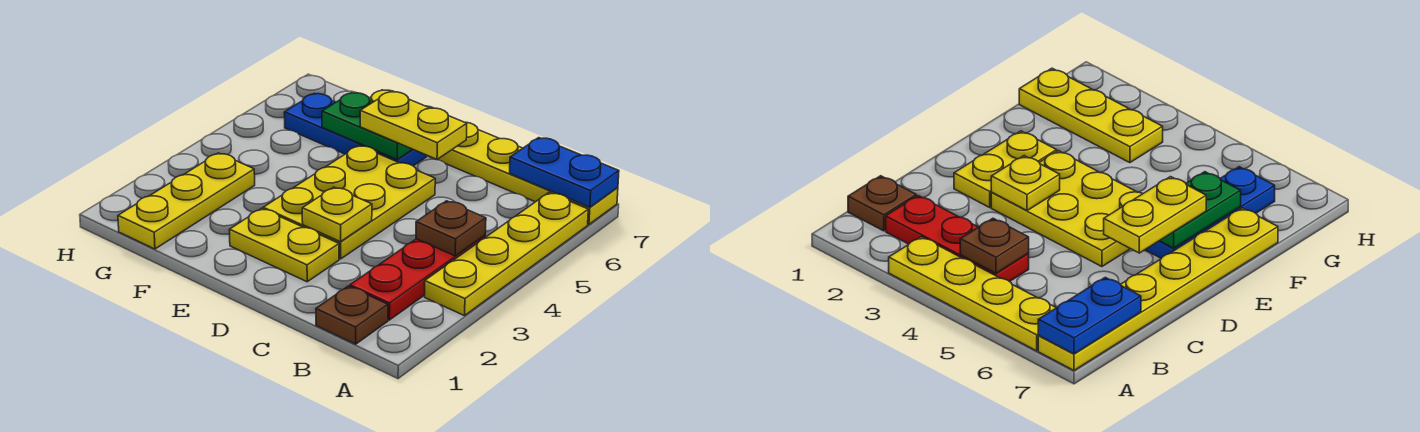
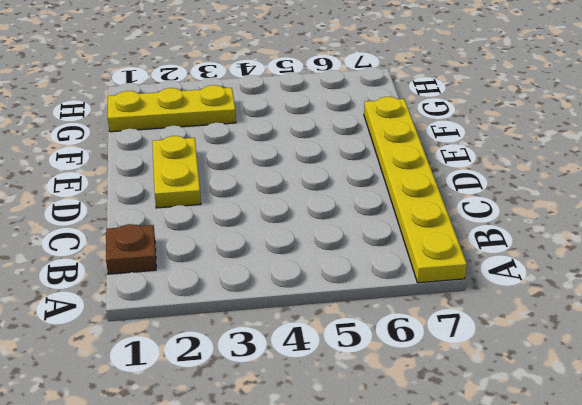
none -> yellow 1x4 plate [425,193,588,316]
none -> red 1x3 plate [350,235,485,320]
none -> yellow 2x3 plate [263,146,435,259]

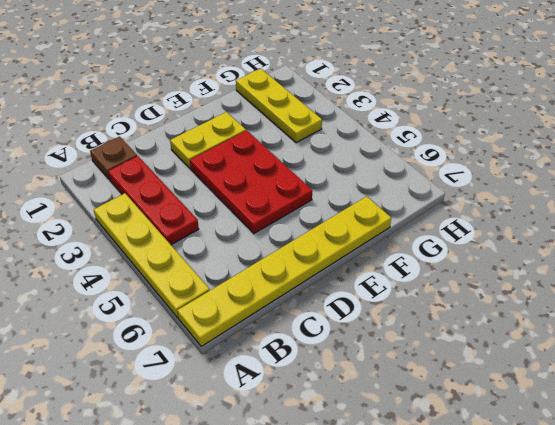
red 2x3 plate [190,131,312,234] -> yellow 2x3 plate [263,146,435,259]
none -> blue 1x3 plate [284,93,426,166]
none -> blue 1x2 plate [510,138,619,207]
none -> brown 1x1 plate [416,201,486,256]

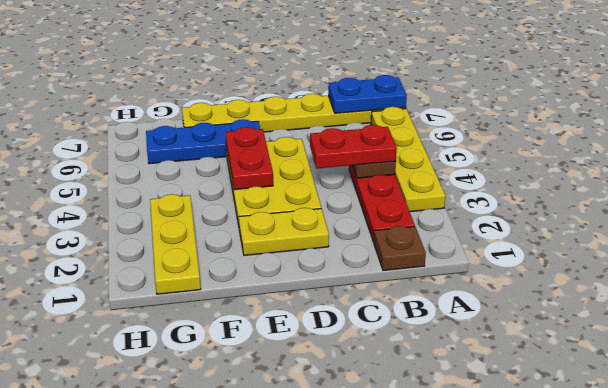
red 1x2 plate [310,125,397,168] -> none
red 1x2 plate [226,127,273,190] -> none
none -> yellow 1x1 plate [302,187,372,242]
none -> green 1x2 plate [322,93,413,159]
none -> yellow 1x2 plate [360,92,467,160]

